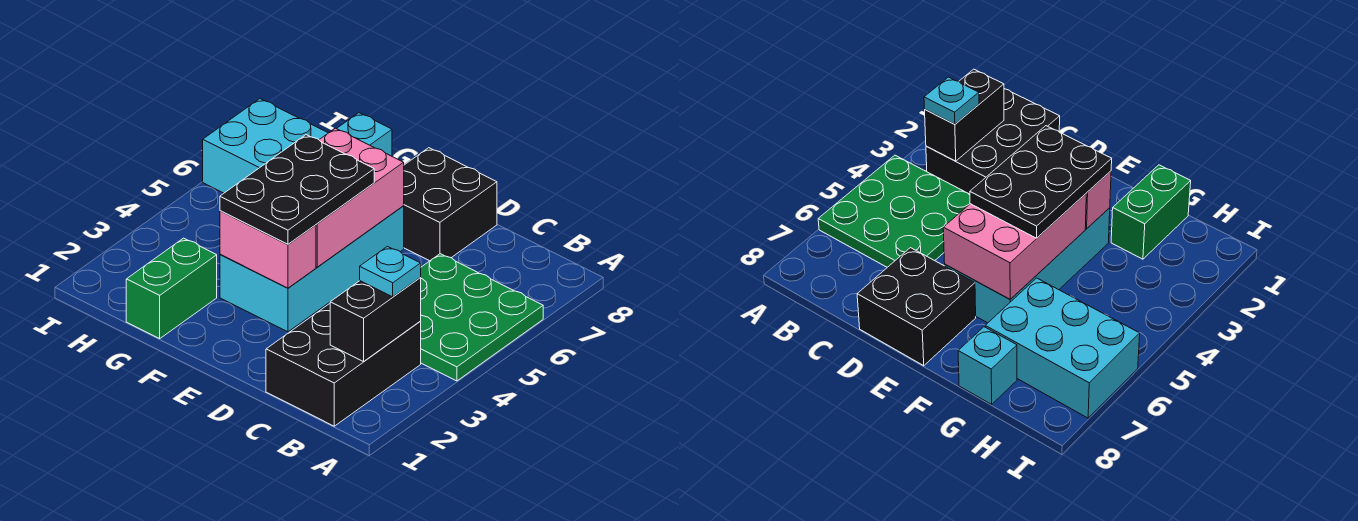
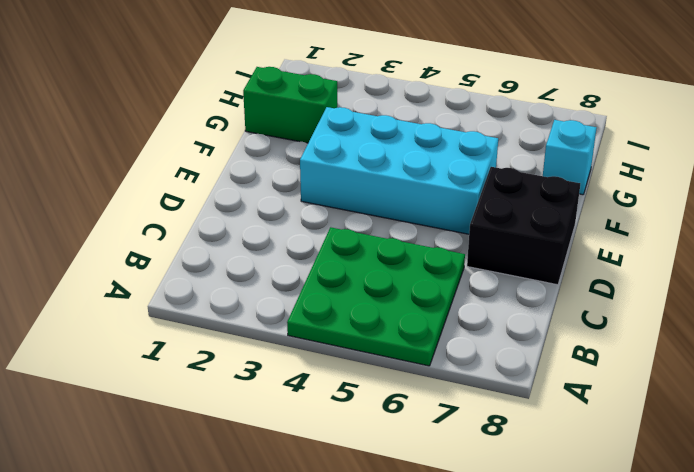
none -> black 2x3 brick [266,304,421,426]
none -> cyan 2x3 brick [203,99,328,193]
none -> black 1x2 brick [330,278,421,362]

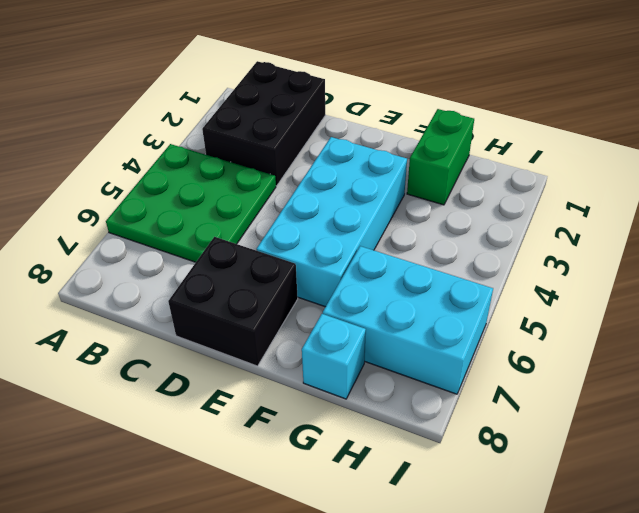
none -> black 1x2 brick [330,278,421,362]
none -> pink 1x2 brick [220,211,316,288]
none -> pink 2x3 brick [316,128,404,267]

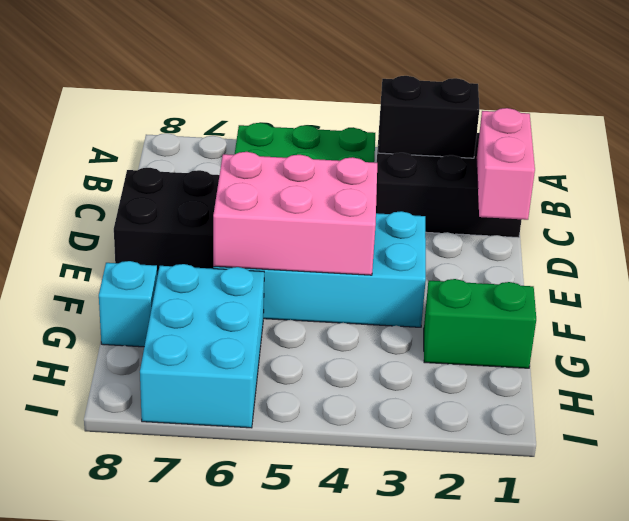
pink 1x2 brick [476,108,535,220] -> pink 1x2 brick moved to [220,211,316,288]
none -> cyan 1x1 plate [360,246,421,297]
none -> black 2x3 plate [220,135,374,244]

